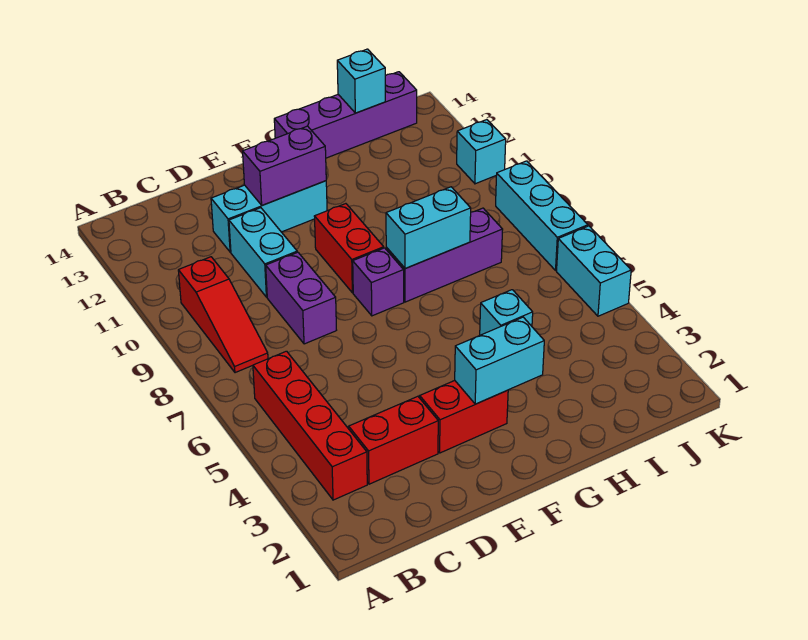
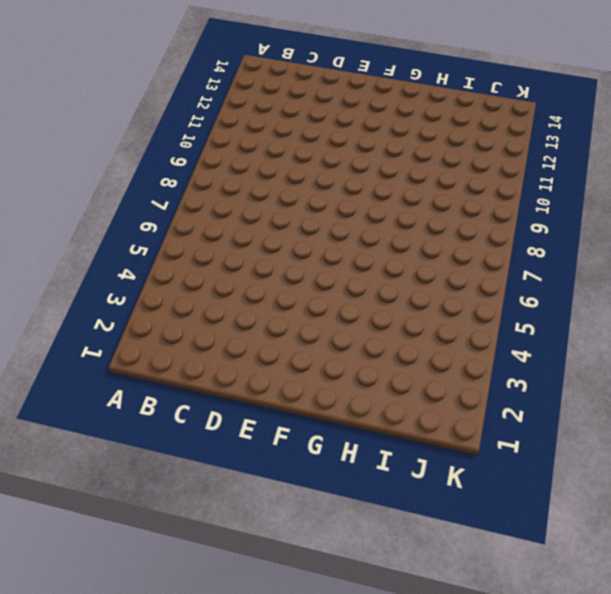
none -> red 1x4 brick [253,351,367,500]
none -> red 1x3 slope [178,257,268,373]
none -> red 1x2 brick [349,396,438,484]

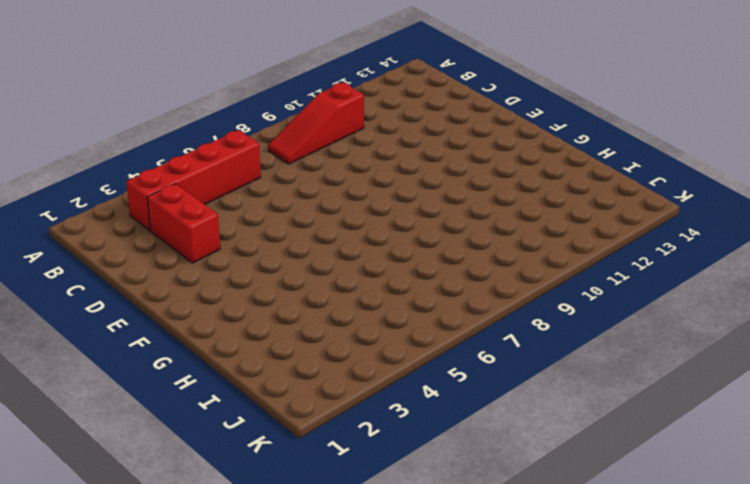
none -> purple 1x2 brick [266,252,336,344]
none -> cyan 1x2 brick [229,208,297,297]
none -> cyan 1x3 brick [211,181,327,252]

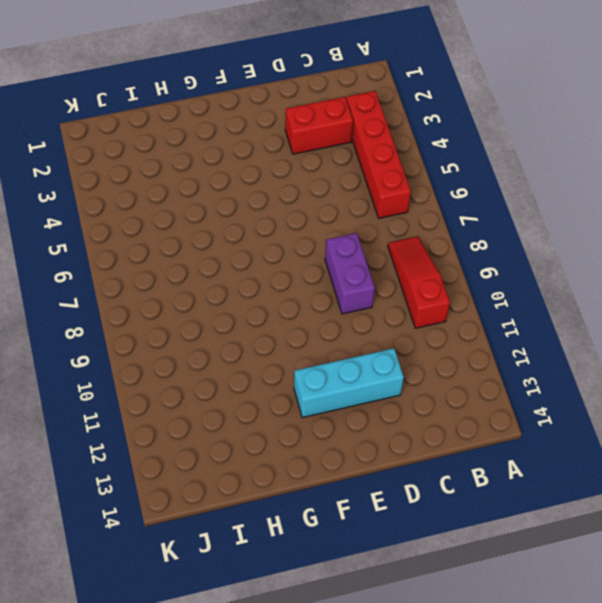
none -> cyan 1x2 brick [229,208,297,297]
none -> red 1x2 brick [420,381,508,453]
none -> purple 1x1 brick [353,248,404,316]

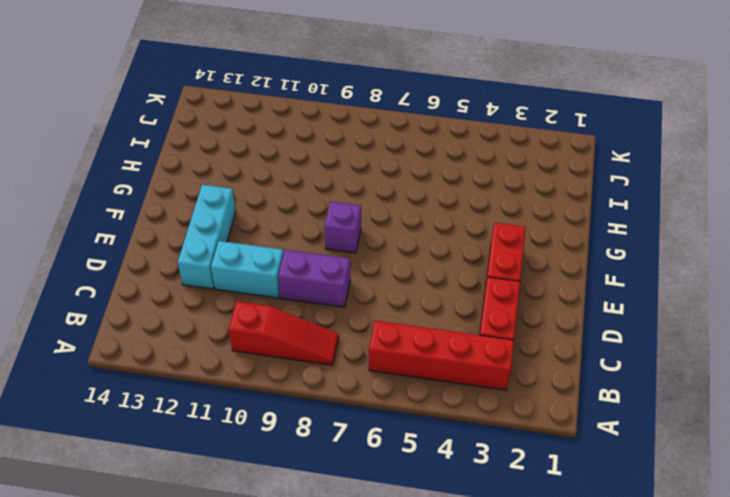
none -> red 1x2 brick [314,204,384,293]
none -> purple 1x3 brick [386,208,503,302]
none -> purple 1x4 brick [274,72,417,158]

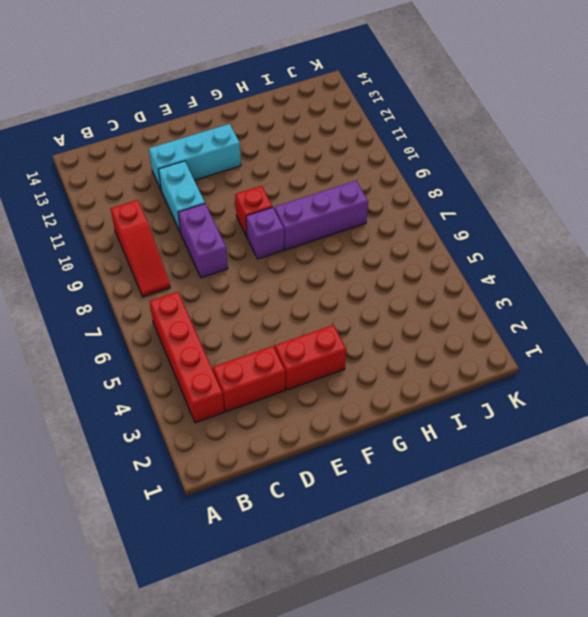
red 1x1 brick [235,186,272,236] -> red 1x2 brick [314,204,384,293]
none -> purple 1x4 brick [274,72,417,158]
none -> cyan 1x1 brick [480,290,533,335]
none -> cyan 1x2 brick [557,226,631,316]

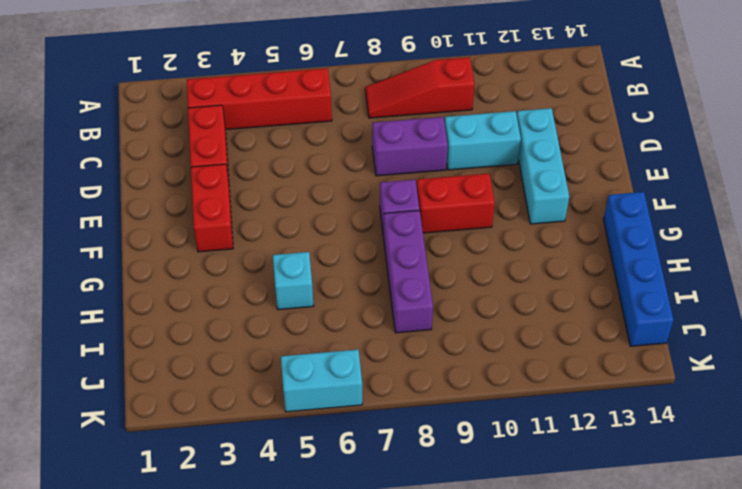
blue 1x4 brick [603,192,674,346] -> purple 1x4 brick [274,72,417,158]
none -> cyan 1x3 brick [496,161,588,270]
none -> cyan 1x1 brick [457,120,506,184]
none -> purple 1x2 brick [243,126,326,205]

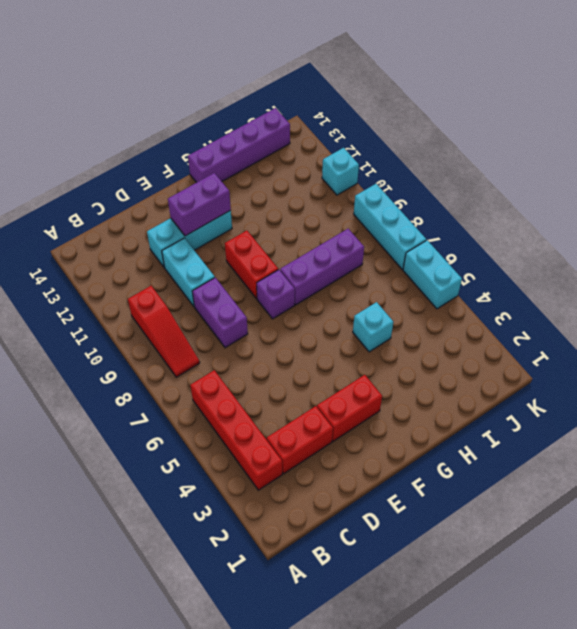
none -> cyan 1x2 brick [455,317,544,404]
none -> cyan 1x2 brick [386,187,471,269]
none -> cyan 1x1 brick [337,49,385,113]

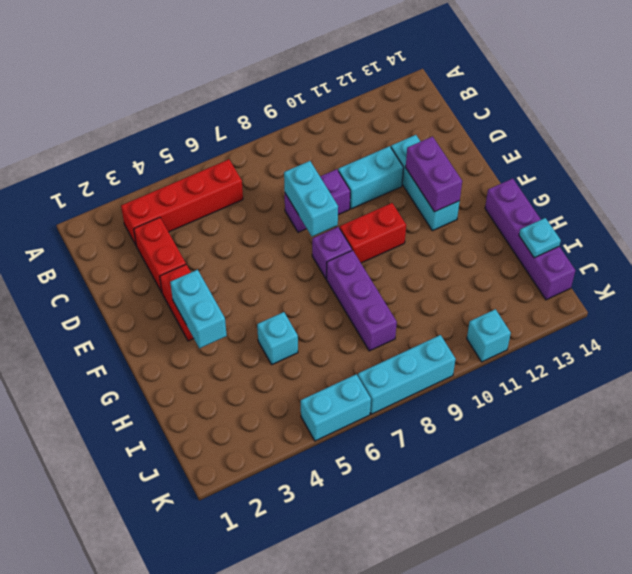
cyan 1x2 brick [284,161,338,237] -> cyan 1x2 brick moved to [386,187,471,269]
cyan 1x1 plate [519,218,561,258] -> cyan 1x1 brick [337,49,385,113]
none -> red 1x3 slope [178,257,268,373]

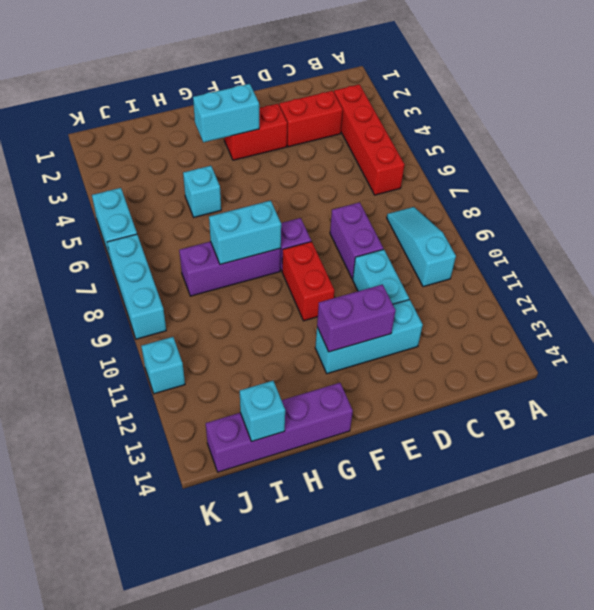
cyan 1x3 slope [387,207,456,287] -> red 1x3 slope [178,257,268,373]

